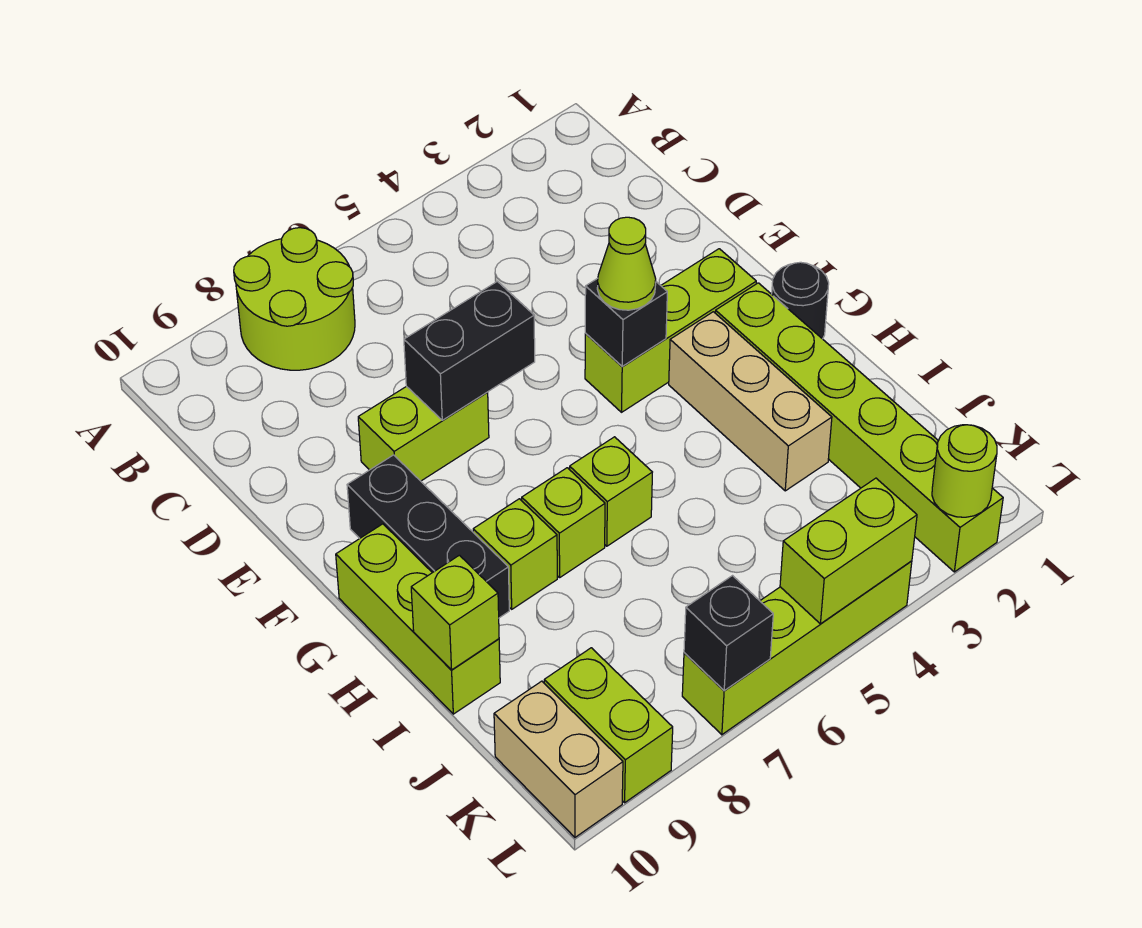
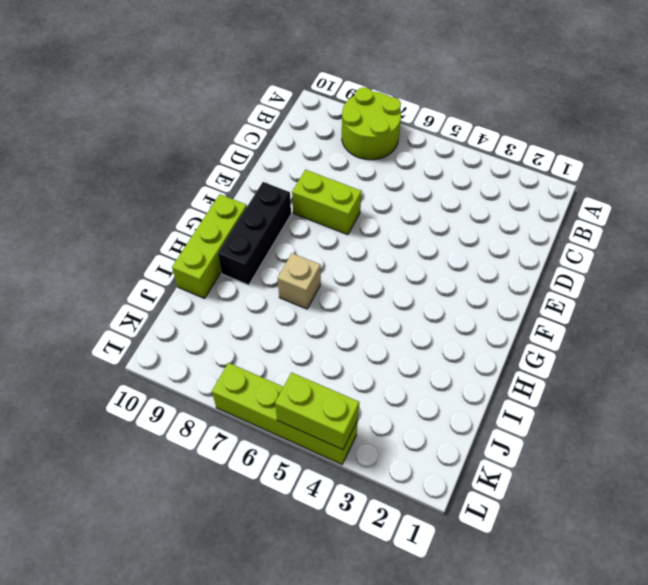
tan 1x1 brick [278,253,321,309] -> lime 1x1 brick [522,468,605,578]
none -> lime 1x3 brick [585,249,756,412]
none -> black 1x1 round brick [772,262,829,339]
none -> lime 1x6 brick [715,283,1003,572]

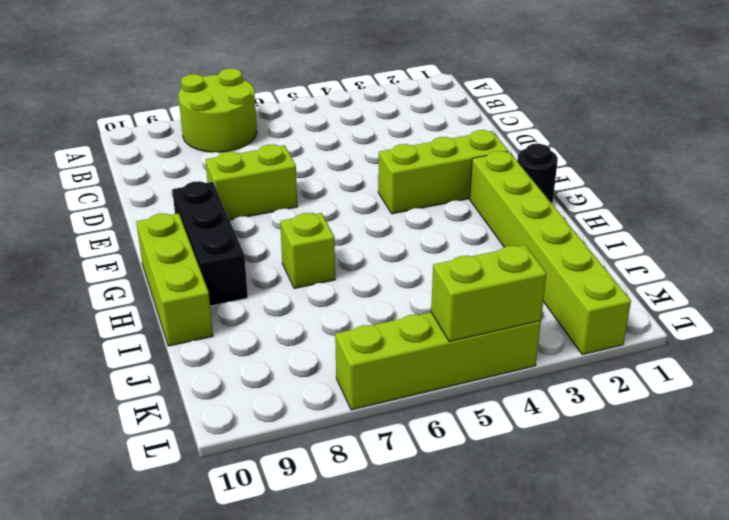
none -> tan 1x3 brick [669,312,832,491]
none -> lime 1x1 brick [570,437,652,546]
none -> lime 1x1 brick [473,499,557,609]

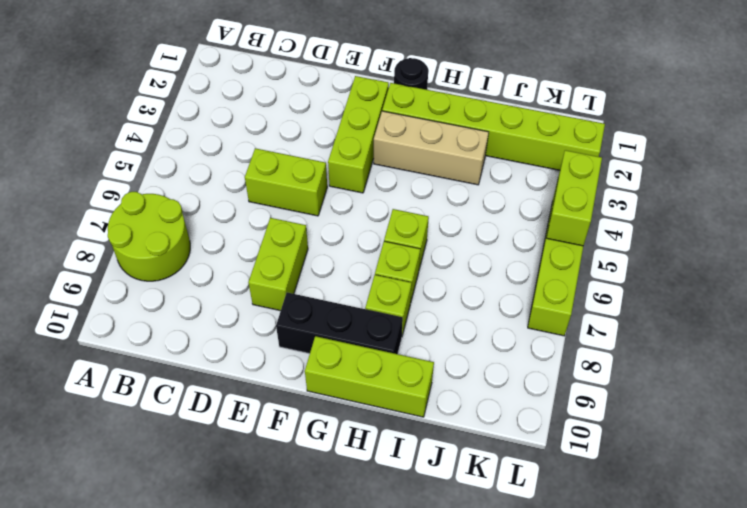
lime 1x2 brick [245,148,327,216] -> lime 1x2 brick moved to [544,648,673,803]
none -> tan 1x2 brick [494,681,623,837]
none -> black 1x2 brick [404,281,535,420]
none -> black 1x1 brick [585,278,667,367]

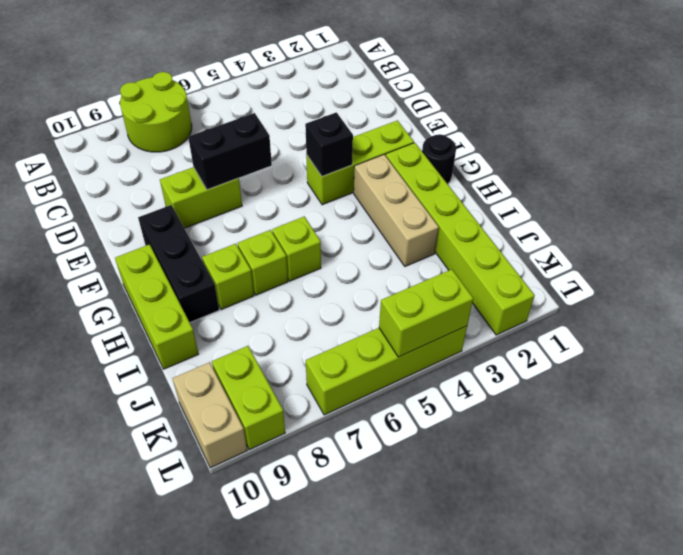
none -> lime 1x1 brick [411,555,499,670]
none -> lime 1x1 round brick [932,425,997,517]
none -> black 1x1 brick [684,576,773,691]

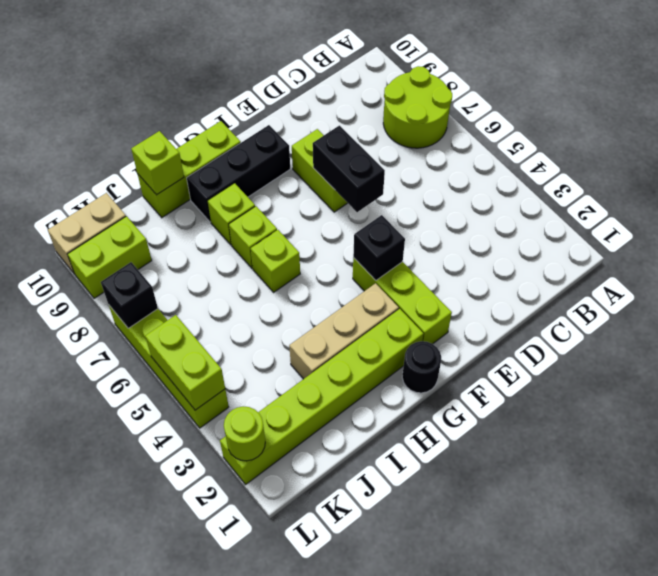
none -> lime 1x1 cone [597,217,656,310]

